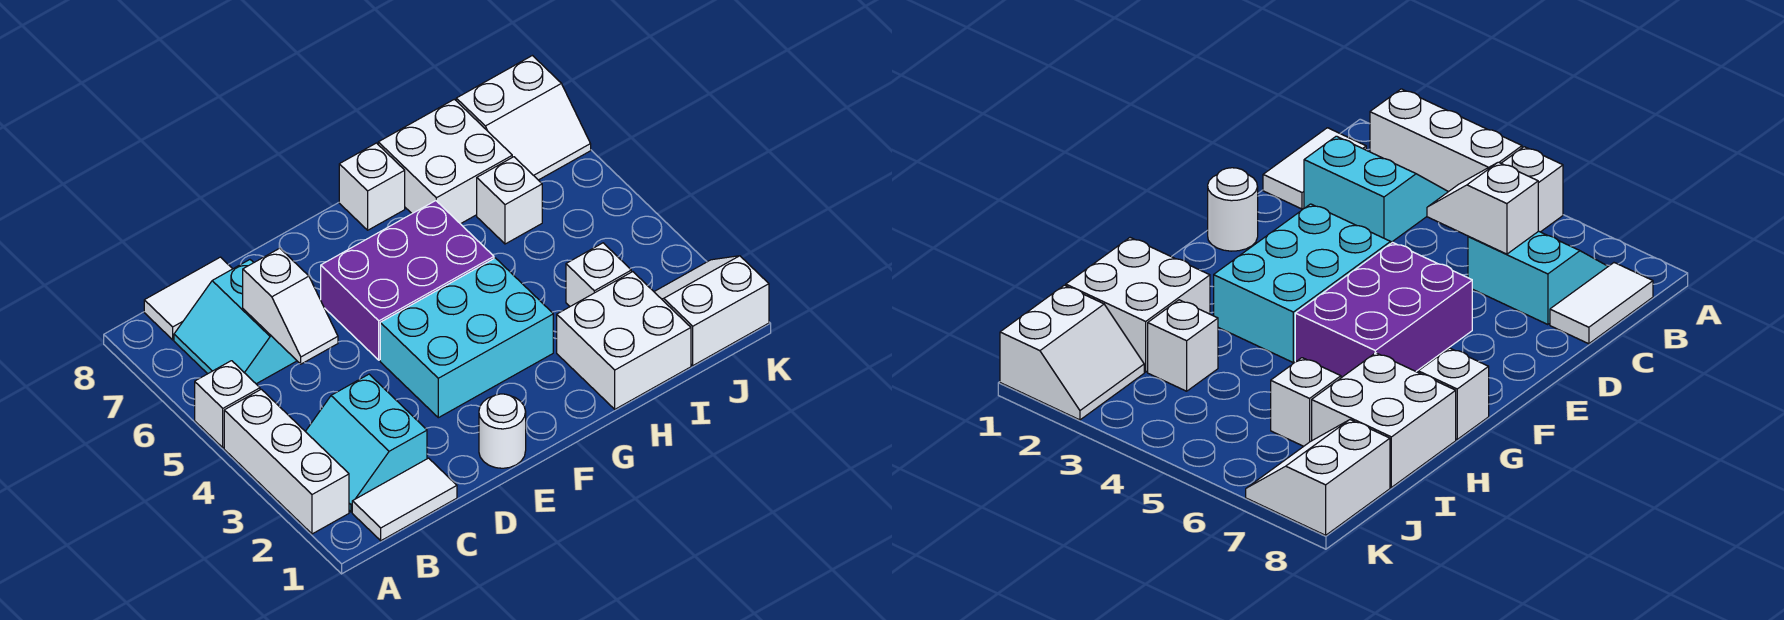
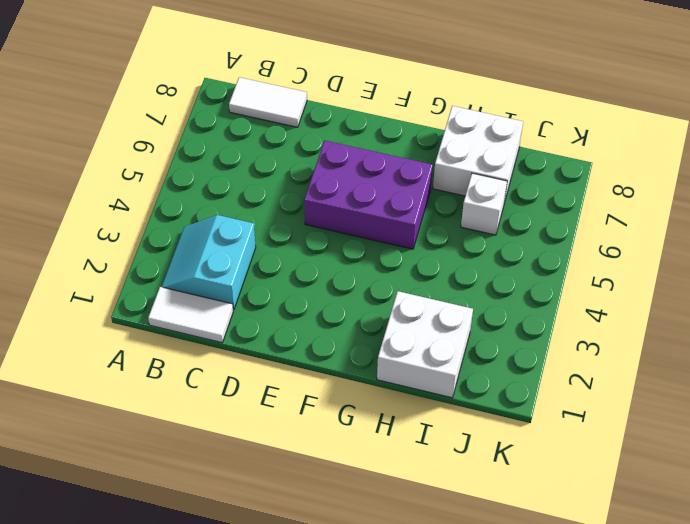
none -> white 1x3 brick [224,389,349,534]
none -> white 1x1 brick [195,361,260,448]
none -> cyan 2x2 slope [174,260,297,384]

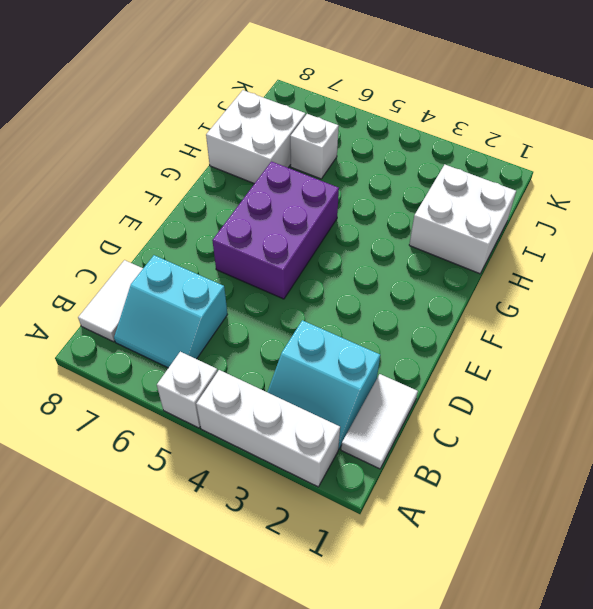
none -> white 1x1 round brick [479,394,526,468]
none -> cyan 2x3 brick [380,258,553,418]
none -> white 1x1 brick [339,143,405,230]

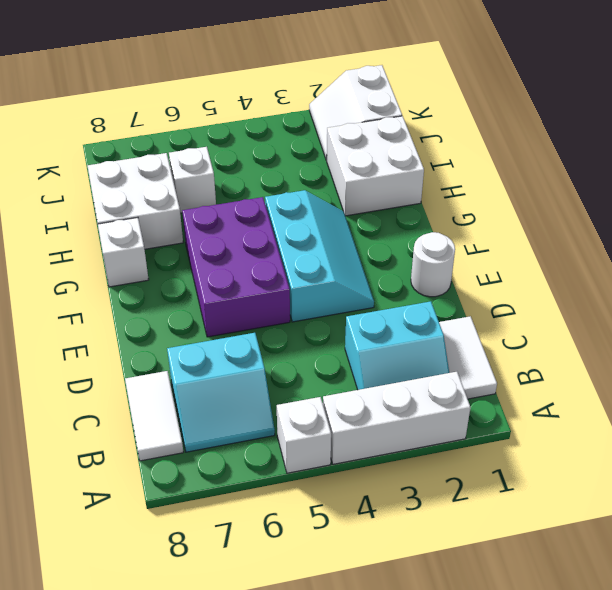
cyan 2x3 slope [265,190,374,322] -> cyan 2x3 brick [380,258,553,418]
none -> white 1x1 brick [566,243,631,306]
none -> white 2x2 slope [456,56,591,180]
none -> white 1x2 slope [243,248,338,364]

